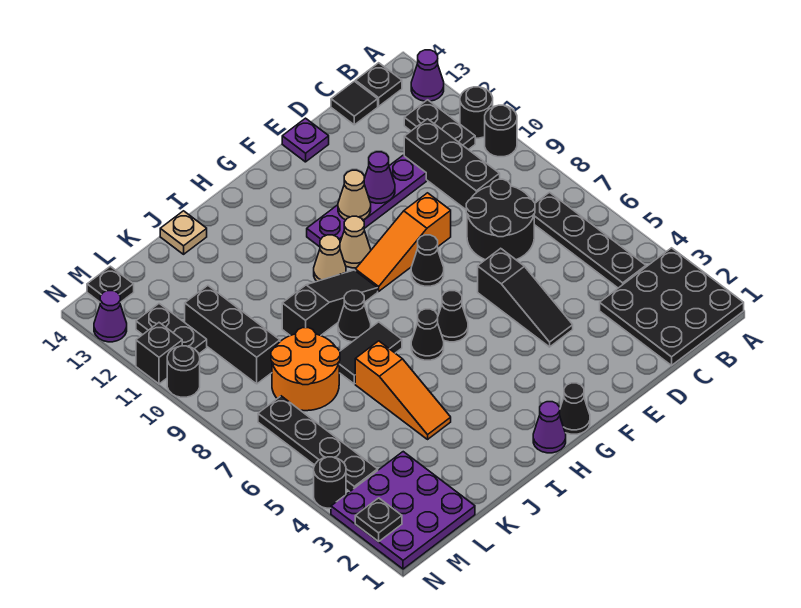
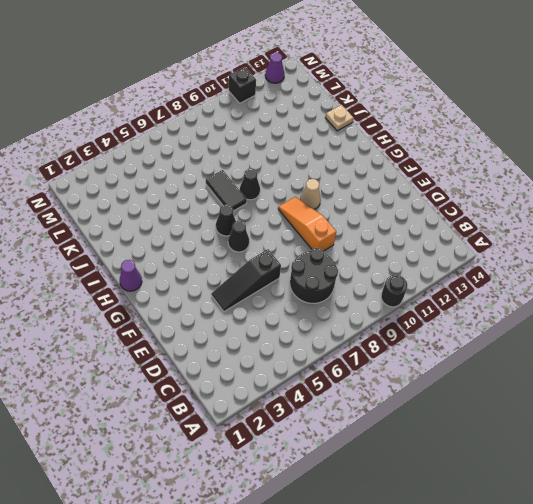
none -> black 3x3 plate [600,248,744,365]
none -> black 1x1 round brick [460,87,493,138]
none -> purple 1x1 cone [411,50,444,101]
none -> black 1x4 plate [534,192,646,288]

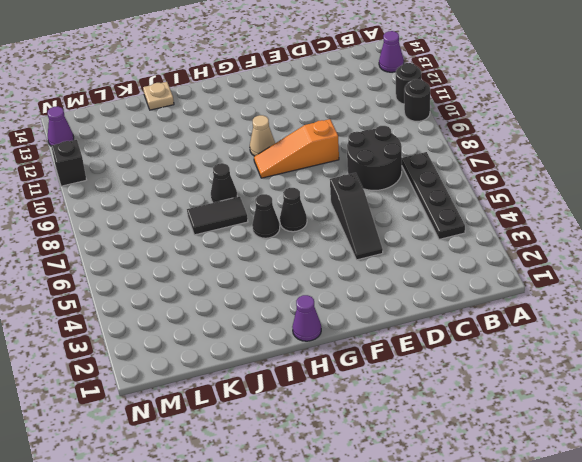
none -> black 3x3 plate [600,248,744,365]
none -> black 1x2 plate [404,100,475,150]
none -> black 1x1 plate [356,63,402,106]
none -> black 1x3 brick [404,119,500,209]

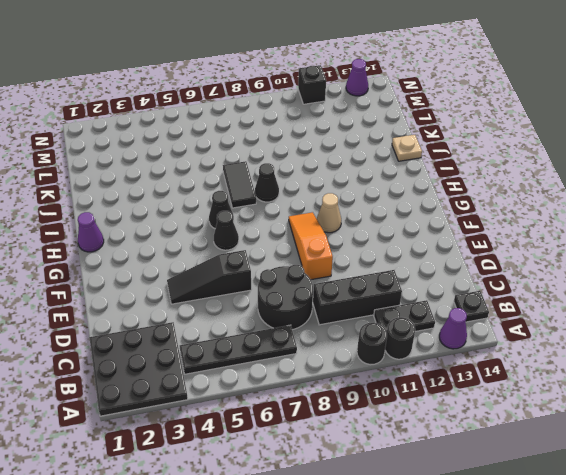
none -> black 1x1 tile [331,81,378,125]
none -> purple 1x4 plate [307,155,426,247]
none -> purple 1x1 plate [282,118,329,162]
none -> black 1x1 cone [411,235,444,286]

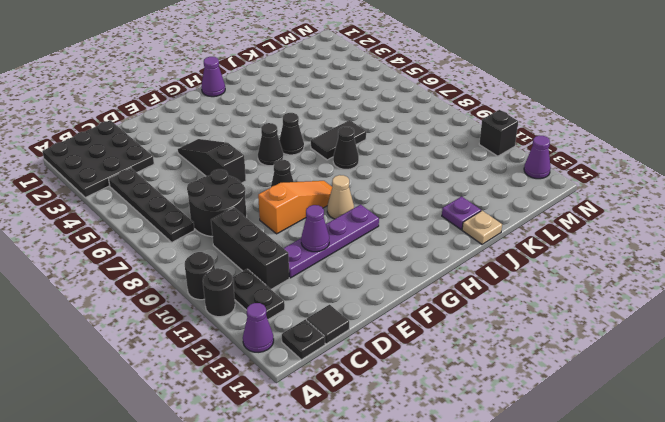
purple 1x1 plate [442,197,481,230] -> purple 1x1 plate moved to [282,118,329,162]
none -> black 1x1 cone [560,383,590,434]
none -> black 1x3 slope [282,270,378,336]
none -> tan 1x1 cone [314,235,346,281]
none -> orange 1x3 slope [355,341,451,439]

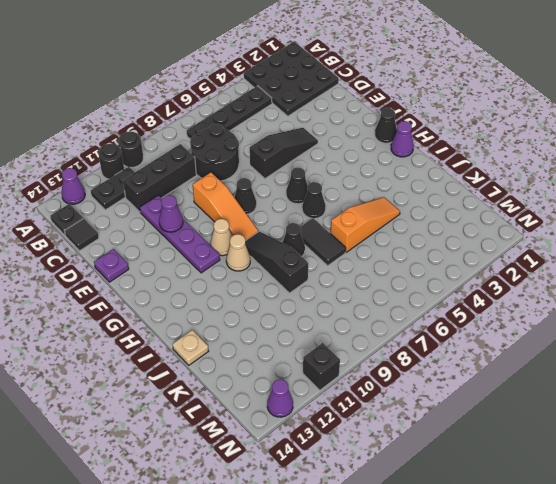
none -> orange 2x2 round brick [271,328,340,411]
none -> purple 3x3 plate [331,452,475,569]
none -> black 1x3 brick [185,286,280,384]
none -> black 1x4 plate [258,396,378,492]

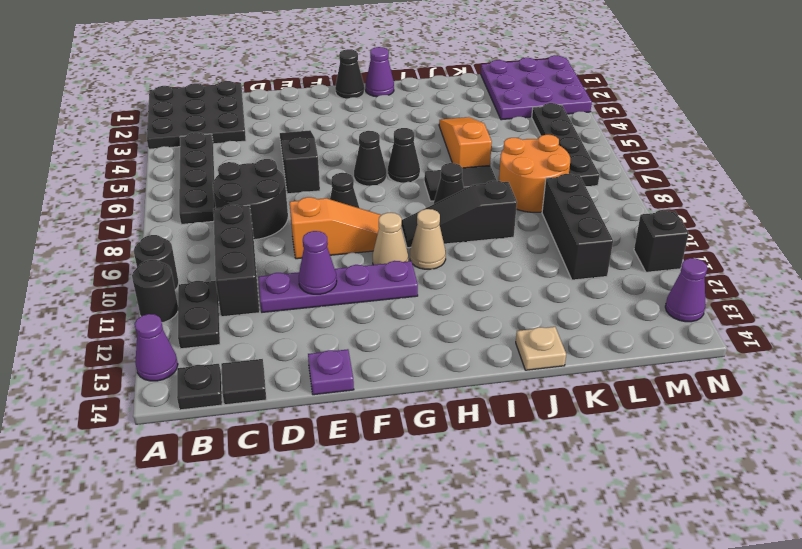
none -> black 1x2 plate [136,304,207,354]
none -> black 1x1 plate [87,266,134,302]
none -> black 1x1 round brick [314,457,346,508]
none -> black 1x1 round brick [167,346,200,397]

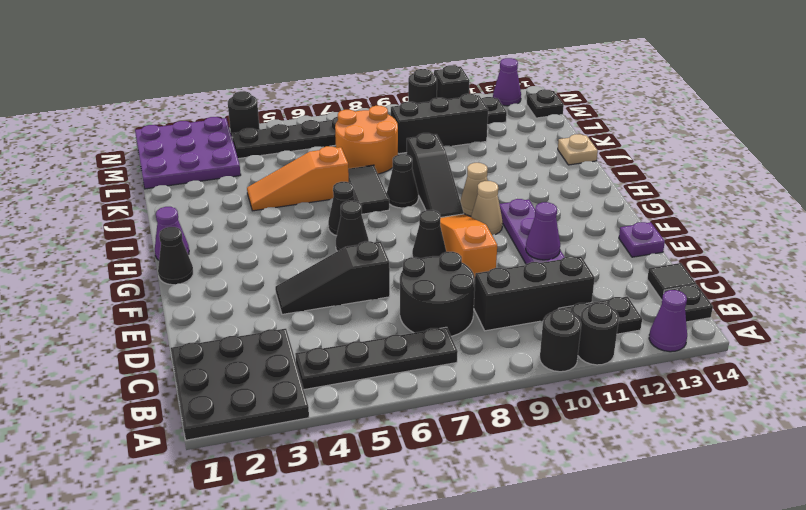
none -> tan 1x1 cone [338,170,371,220]
none -> black 1x1 plate [355,498,402,542]

